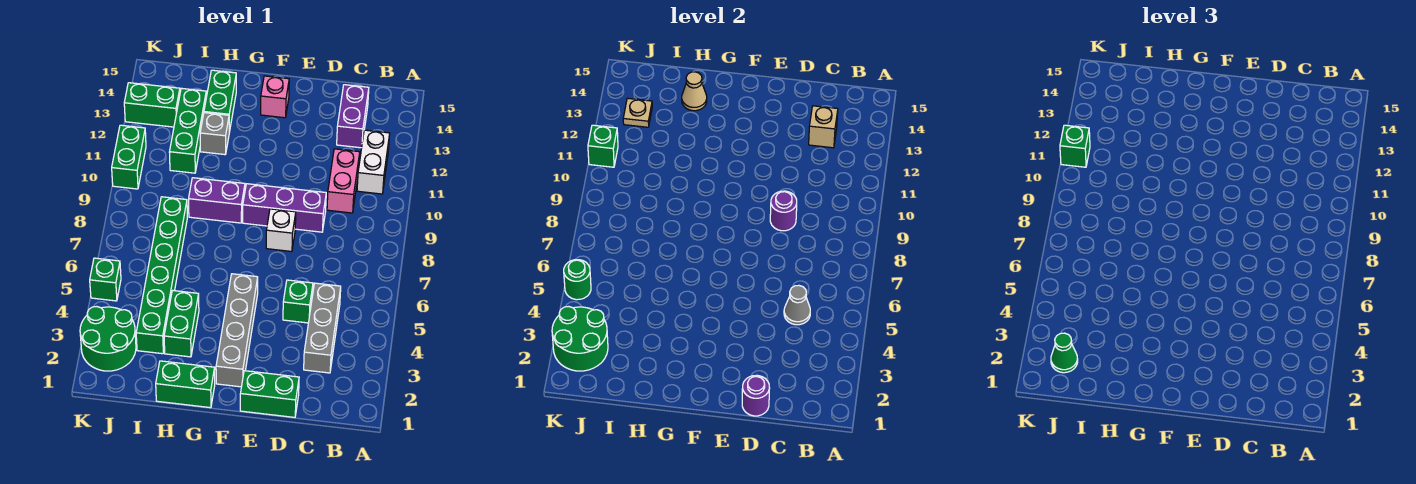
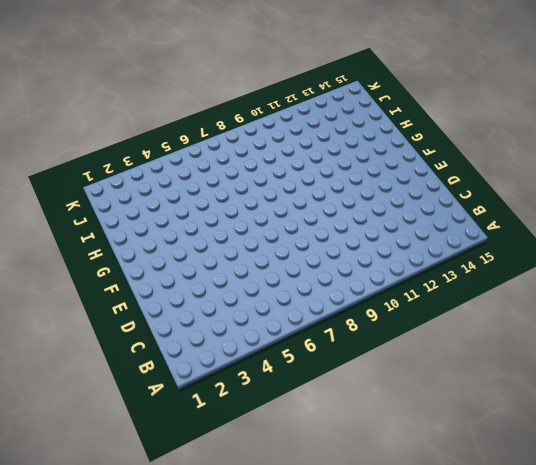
none -> white 1x2 brick [357,130,390,194]
none -> grey 1x3 brick [304,283,341,373]
none -> pink 1x2 brick [327,149,360,213]
none -> purple 1x2 brick [337,85,369,148]

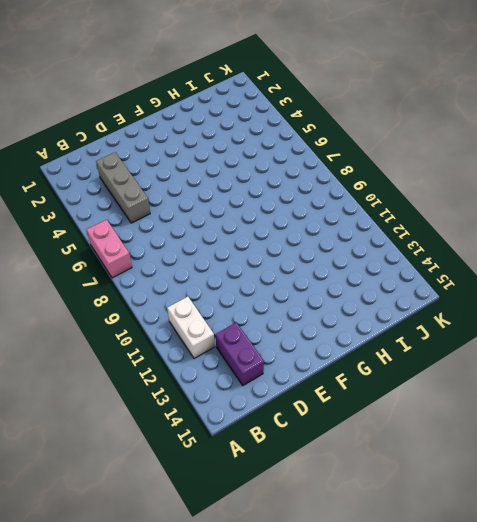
pink 1x2 brick [87,220,132,278] -> pink 1x2 brick moved to [327,149,360,213]
none -> green 1x2 brick [240,371,299,417]
none -> green 1x1 brick [283,280,313,323]
none -> purple 1x3 brick [243,184,326,232]
none -> white 1x1 brick [266,209,296,252]

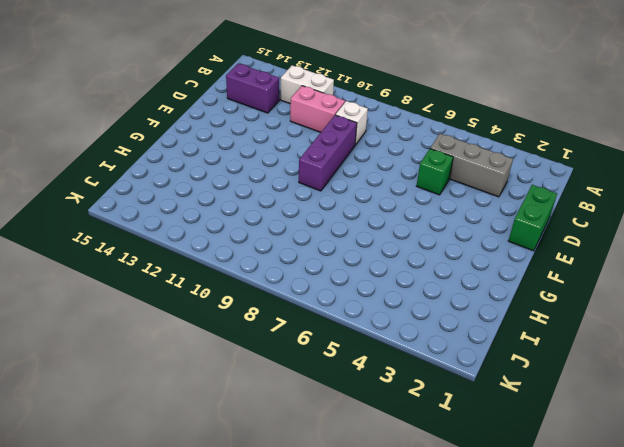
white 1x1 brick [335,101,368,145] -> white 1x1 brick moved to [266,209,296,252]
none -> grey 1x4 brick [216,274,258,387]
none -> pink 1x1 brick [261,76,289,118]
none -> green 1x2 brick [156,361,215,408]
none -> purple 1x2 brick [189,178,245,223]

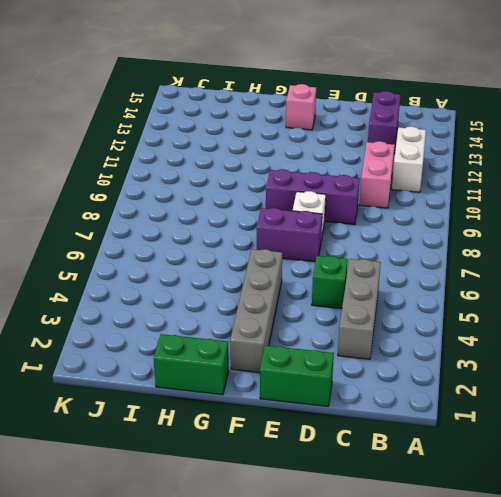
purple 1x2 brick [257,208,322,262] -> purple 1x2 brick moved to [189,178,245,223]
none -> green 1x2 brick [164,290,199,357]
none -> grey 1x1 brick [200,113,229,155]
none -> green 1x2 brick [204,70,236,132]
none -> green 1x6 brick [136,197,187,354]

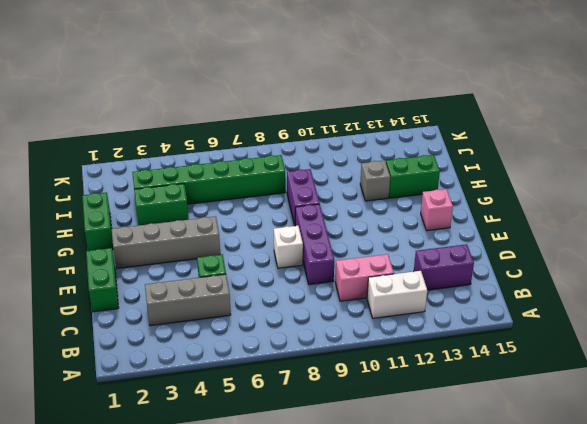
none -> green 1x3 brick [169,88,206,173]
none -> green 2x2 round brick [80,307,136,371]
none -> green 1x2 brick [124,83,180,127]
none -> green 1x1 brick [90,258,121,301]

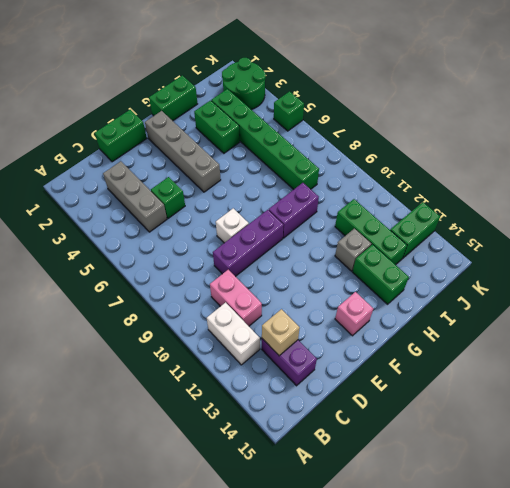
none -> green 1x2 brick [112,125,146,189]
none -> grey 1x1 cone [784,285,810,325]
none -> purple 1x1 round brick [742,375,770,416]
none -> purple 1x1 round brick [770,191,797,231]

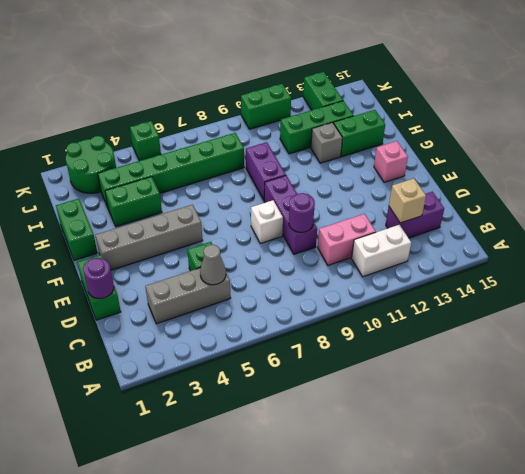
none -> tan 1x1 cone [682,72,707,111]
none -> green 2x2 round brick [552,307,608,371]
none -> tan 1x1 plate [623,98,652,127]
none -> green 1x1 round brick [564,260,591,300]

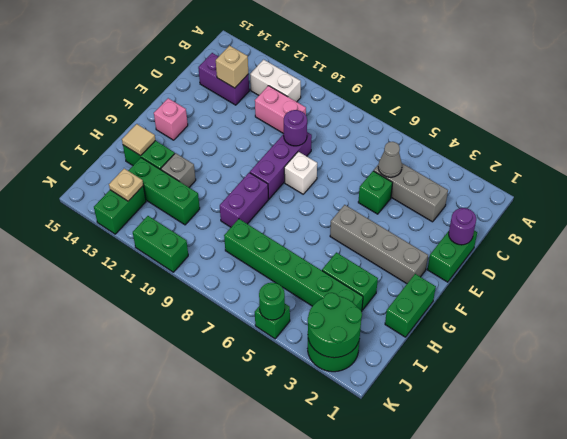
tan 1x1 tile [122,124,155,156] -> tan 1x1 cone [682,72,707,111]
none -> green 1x1 brick [588,125,618,167]
none -> green 1x1 cone [1051,333,1078,373]
none -> green 1x1 brick [1060,125,1090,167]

